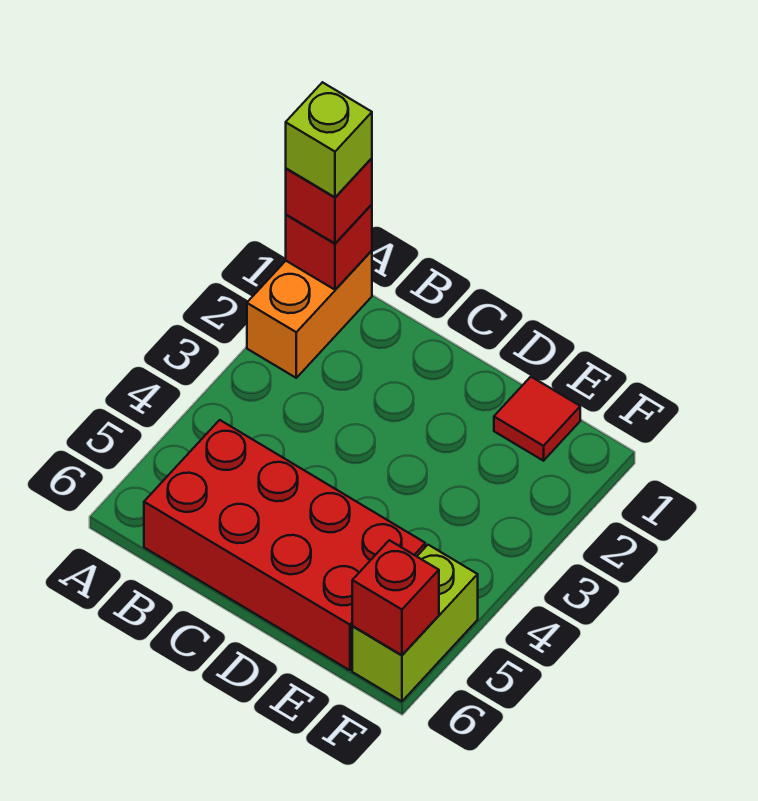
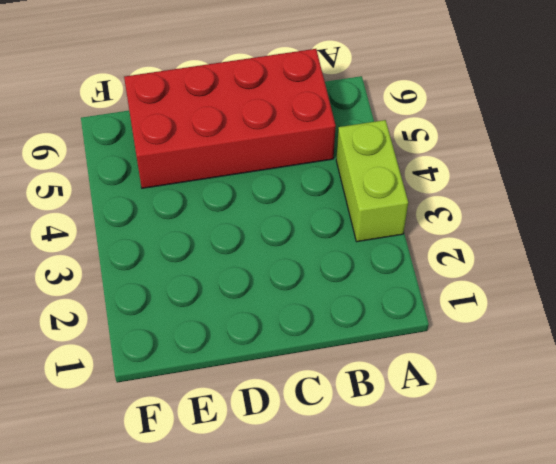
lime 1x2 brick [336,120,408,242] -> lime 1x2 brick moved to [352,545,478,701]
none -> orange 1x2 brick [247,251,372,378]
none -> red 1x1 tile [494,377,580,461]

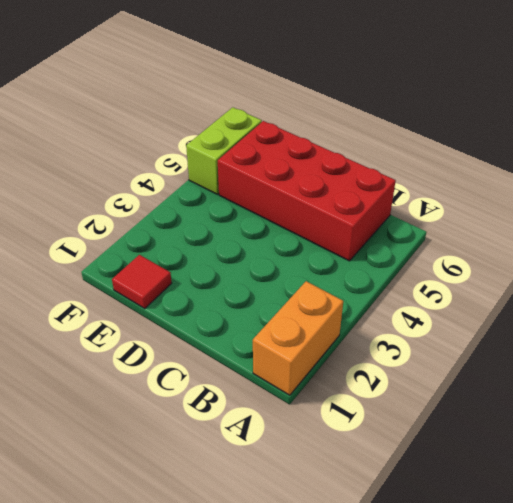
none -> red 1x1 brick [286,204,372,290]
none -> red 1x1 brick [352,540,439,655]

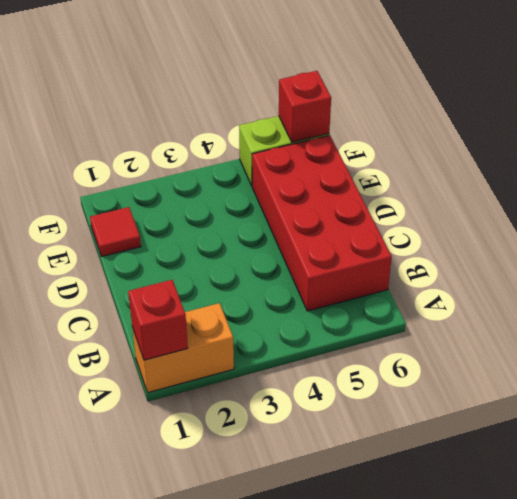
none -> red 1x1 brick [286,158,372,243]
none -> lime 1x1 brick [286,82,372,197]

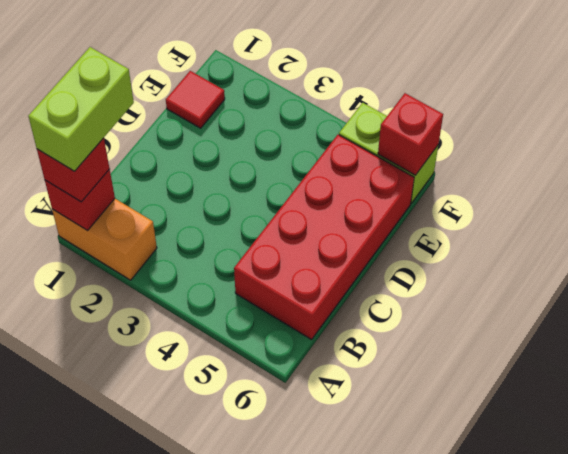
lime 1x2 brick [28,47,134,171] -> lime 1x1 brick [286,82,372,197]

